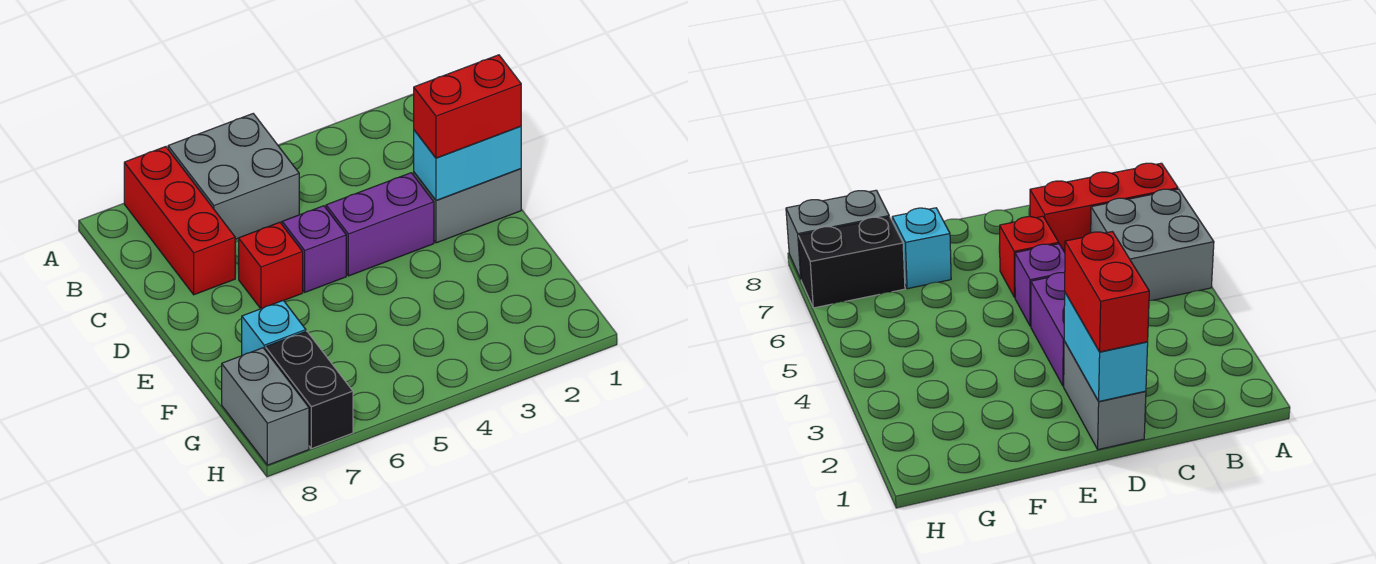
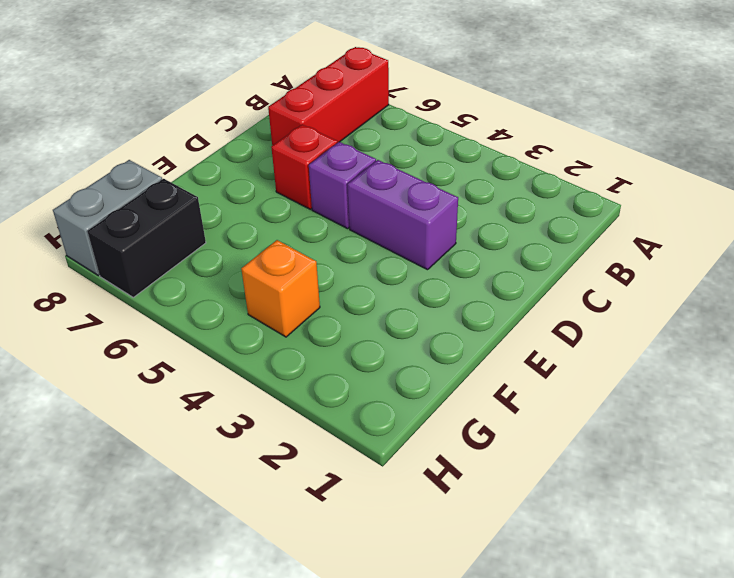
orange 1x1 brick [241,240,320,337] -> none
none -> grey 2x2 brick [168,114,299,239]
none -> grey 1x2 brick [414,169,521,243]

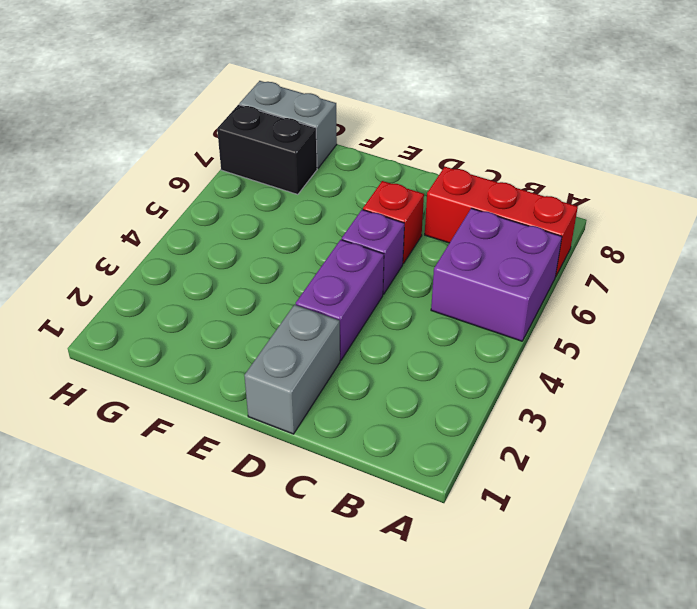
purple 2x2 brick [431,208,562,341] -> grey 2x2 brick [168,114,299,239]
none -> cyan 1x1 brick [242,300,306,356]
none -> cyan 1x2 brick [414,126,521,200]

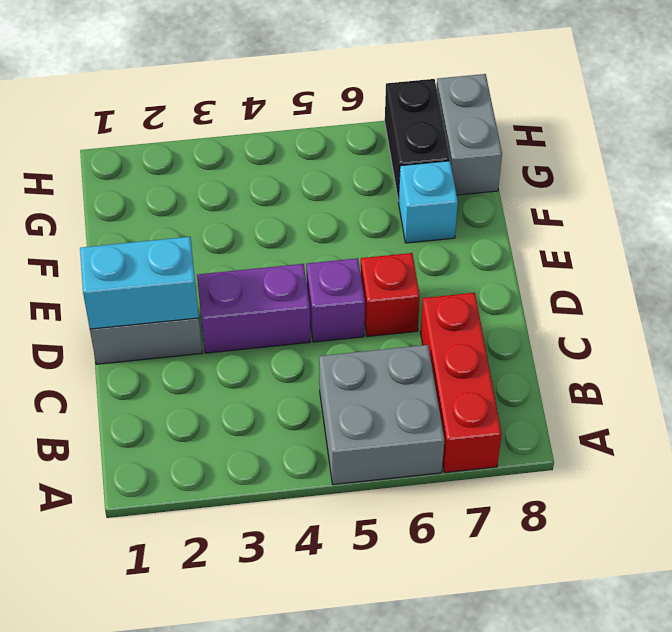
none -> red 1x2 brick [414,55,521,158]

